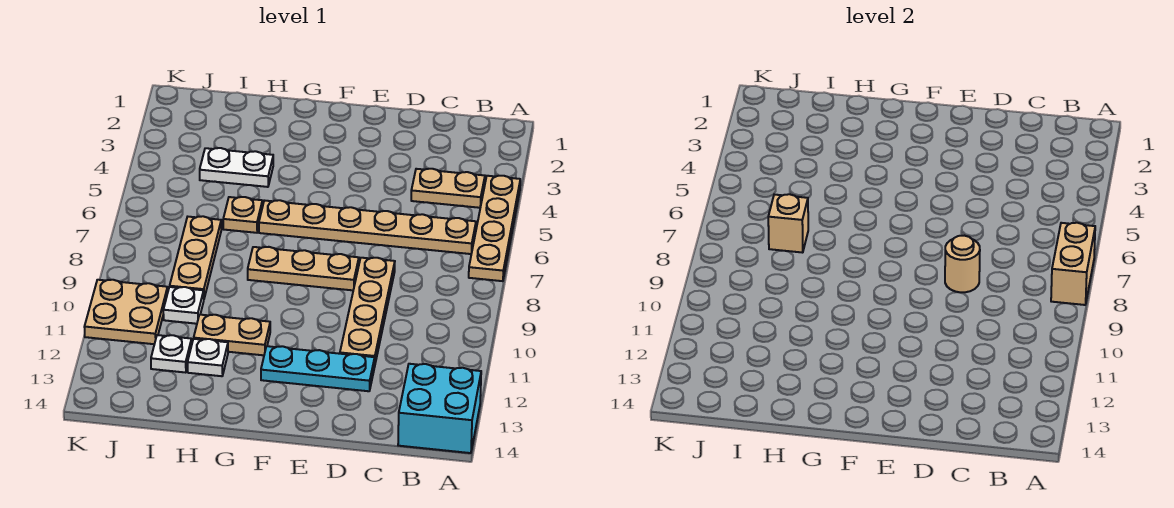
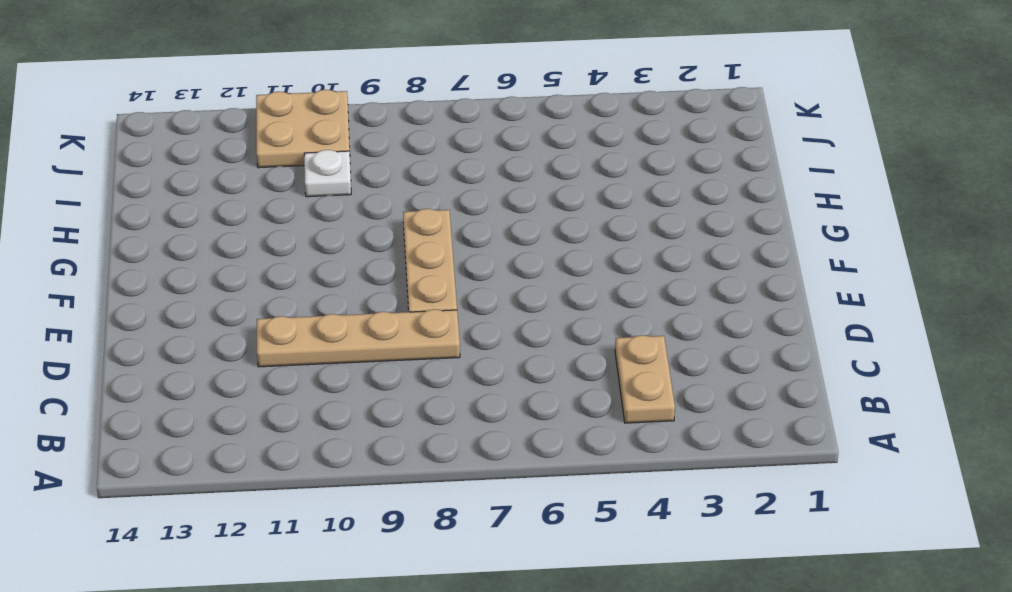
none -> tan 1x4 plate [469,176,520,281]
none -> cyan 2x2 brick [398,364,481,453]
none -> tan 1x6 plate [259,200,476,254]

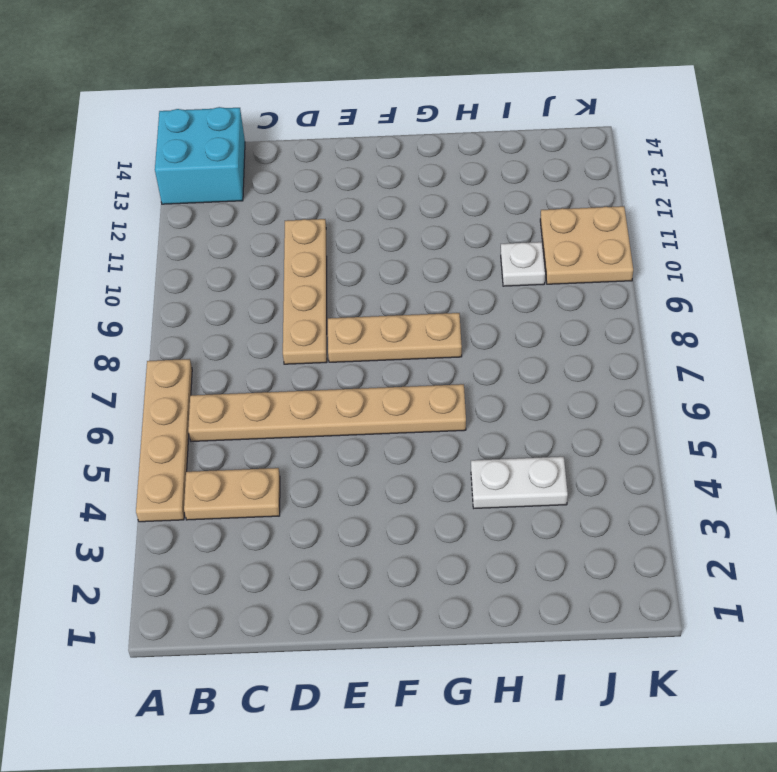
none -> cyan 1x3 plate [261,346,375,391]
none -> tan 1x2 plate [194,315,270,355]
none -> tan 1x1 plate [223,197,262,233]

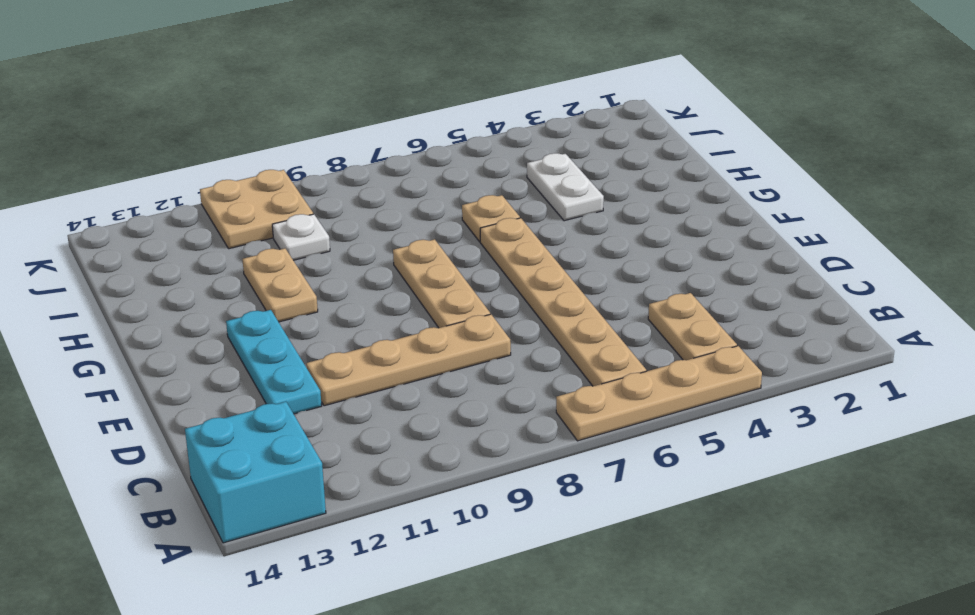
none -> white 1x1 plate [187,339,228,376]
none -> tan 1x3 plate [170,216,221,298]
none -> white 1x1 plate [151,335,192,373]

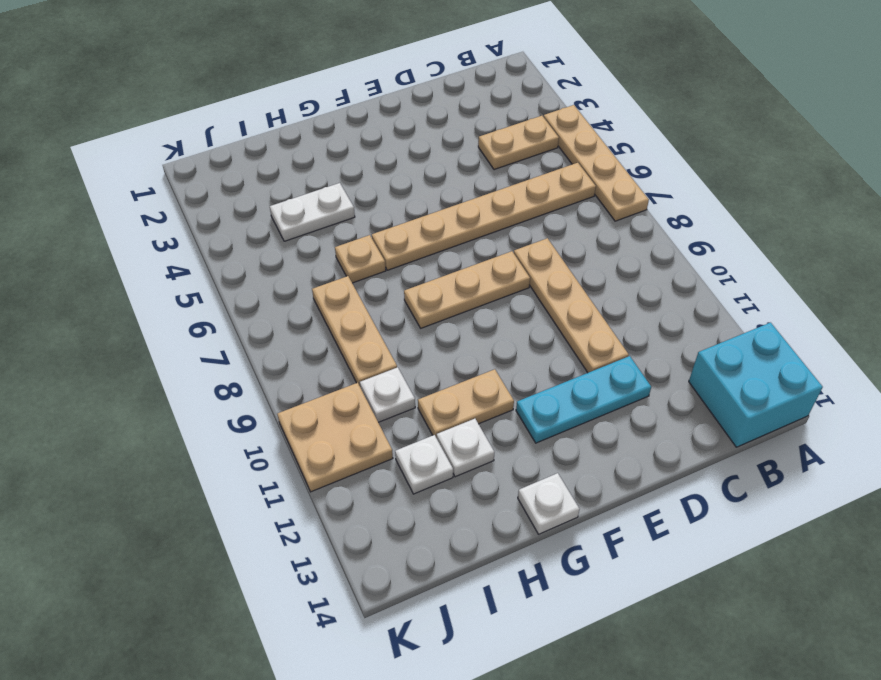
white 1x1 plate [518,473,579,534] -> none
none -> tan 1x2 brick [1051,223,1095,305]
none -> tan 1x1 round brick [945,236,980,292]
none -> tan 1x1 brick [768,194,808,253]

